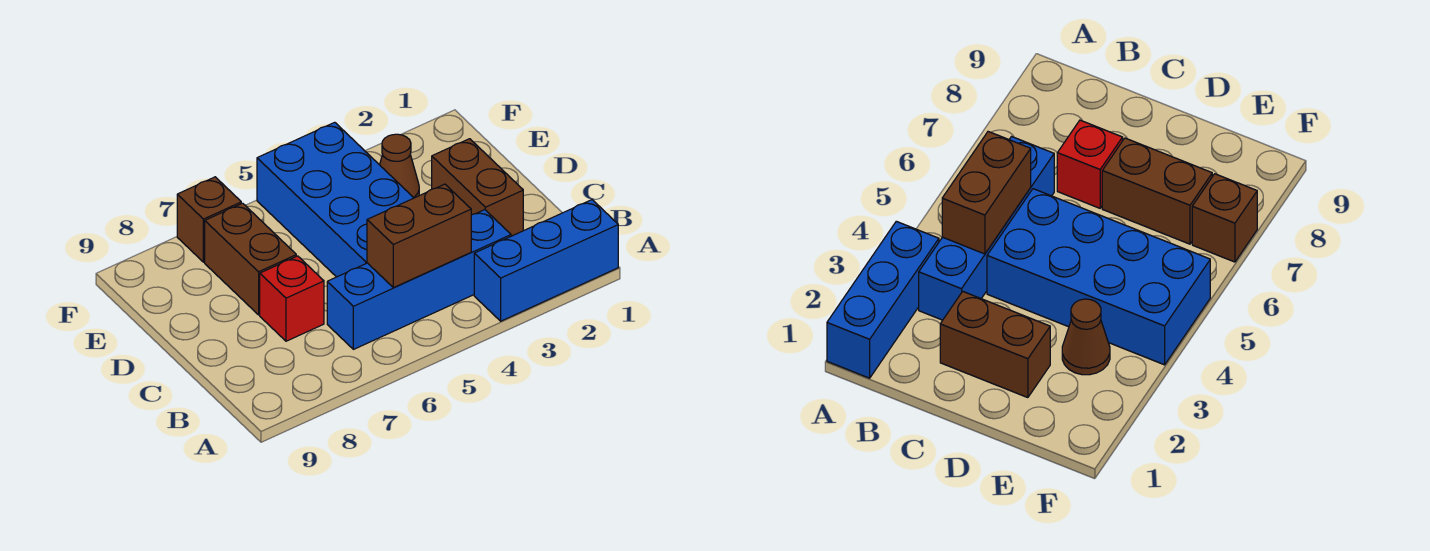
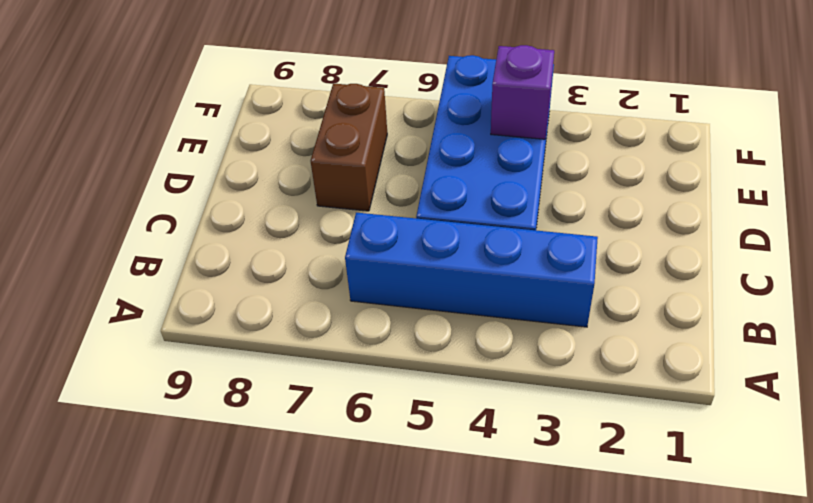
purple 1x1 brick [491,45,554,139] -> none
none -> blue 1x3 brick [474,200,618,321]
none -> brown 1x2 brick [432,139,523,236]

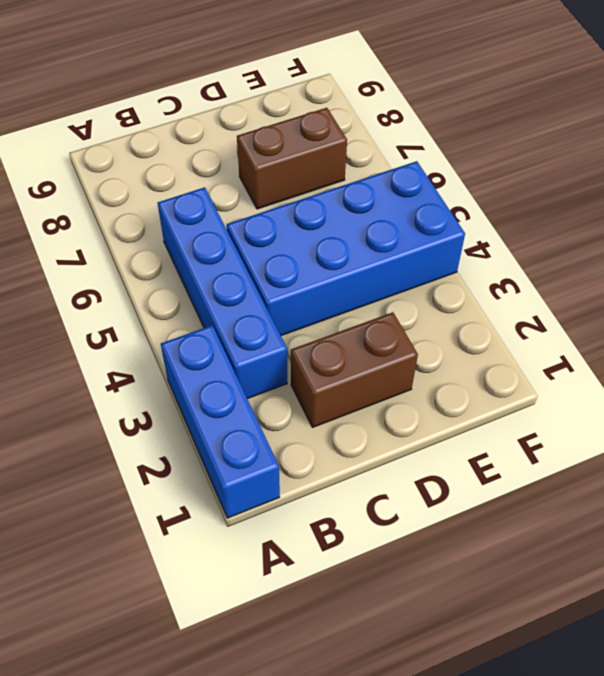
none -> red 1x1 brick [260,256,324,341]
none -> brown 1x1 cone [380,134,419,198]

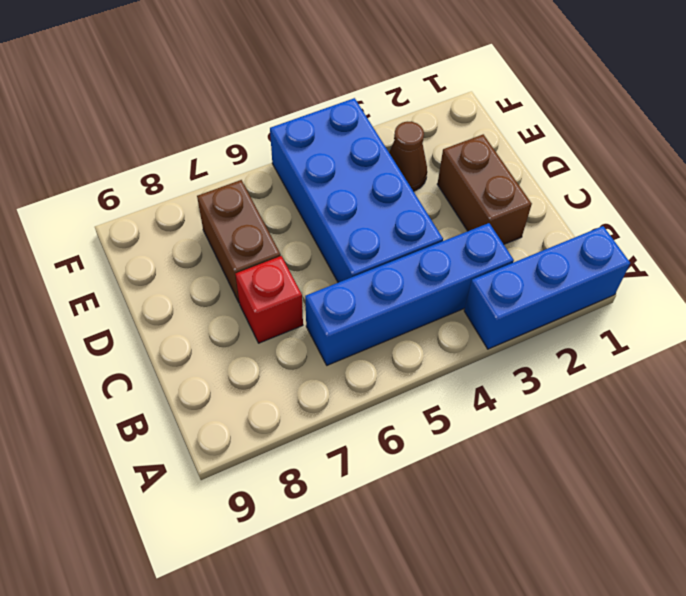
none -> brown 1x1 brick [177,177,241,262]
none -> brown 1x2 brick [367,184,471,288]

